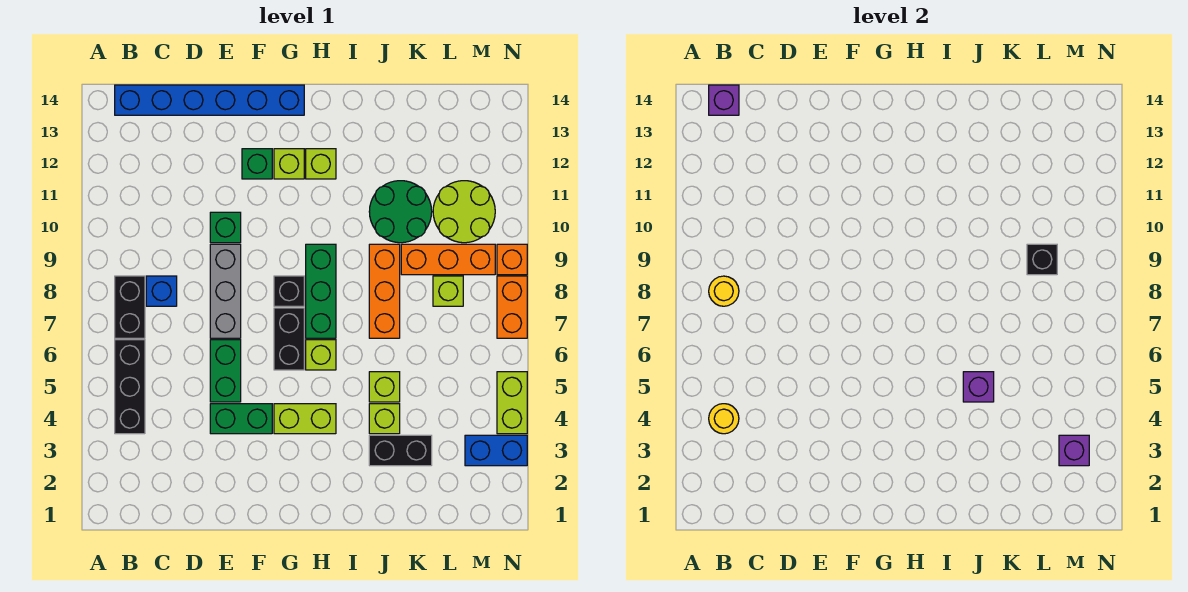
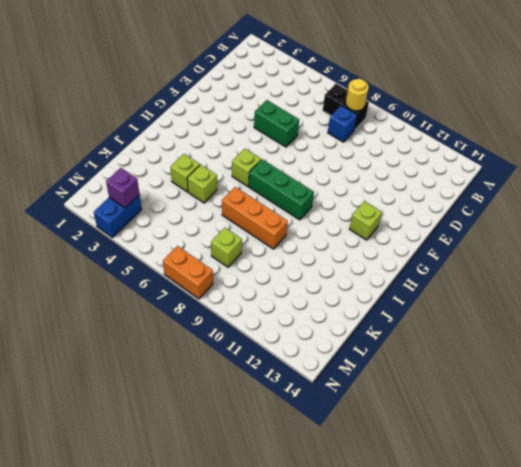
none -> black 1x3 brick [115,340,145,434]
none -> blue 1x6 brick [115,85,304,115]
none -> green 1x2 brick [210,404,272,434]
none -> grey 1x3 brick [210,244,241,338]

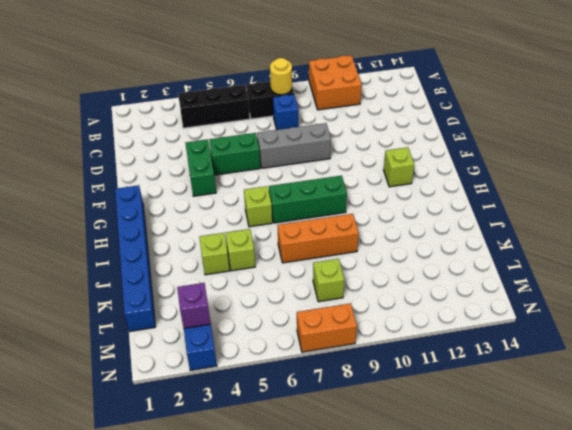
orange 2x2 brick [309,56,362,110] -> none
blue 1x6 brick [115,185,155,331] -> blue 1x6 brick moved to [115,85,304,115]
none -> green 1x1 brick [210,212,241,243]
none -> green 1x1 brick [242,149,272,179]
none -> lime 1x2 brick [274,404,336,434]
none -> black 1x2 brick [274,308,304,370]

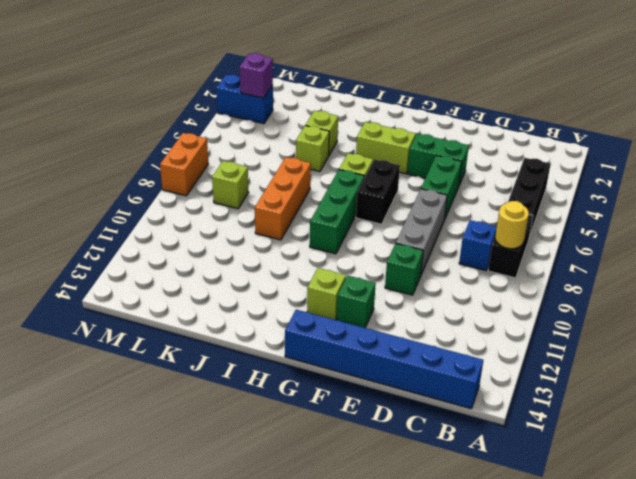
none -> black 1x1 brick [274,276,304,306]
none -> lime 1x1 brick [306,149,336,179]
none -> black 1x2 brick [369,435,432,466]
none -> green 2x2 round brick [369,181,432,243]

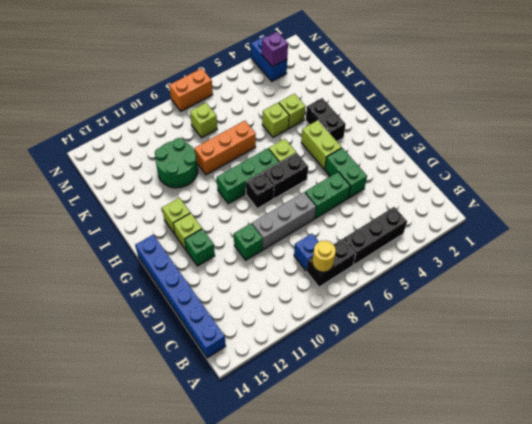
black 1x2 brick [306,98,346,141] -> black 1x2 brick moved to [369,435,432,466]
none -> orange 1x3 brick [401,244,495,275]
none -> lime 2x2 round brick [433,181,495,243]
none -> lime 1x2 brick [497,372,527,434]
none -> orange 1x1 brick [497,244,527,275]

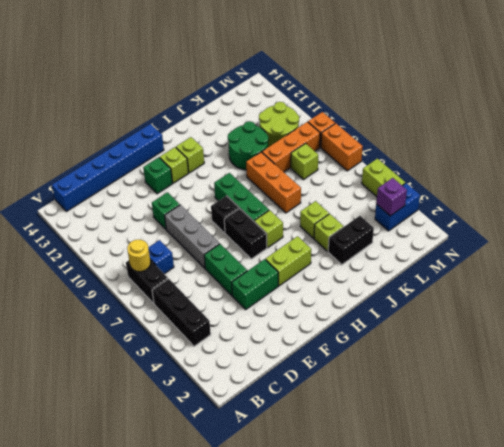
none -> yellow 1x1 round brick [709,404,739,434]
none -> purple 1x1 brick [709,85,739,115]
none -> purple 1x1 brick [963,372,994,402]
none -> black 1x1 brick [1027,244,1057,275]

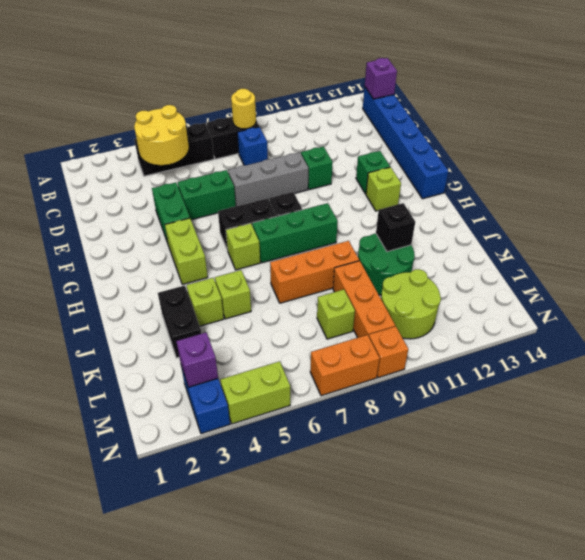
yellow 2x2 round brick [134,105,189,165] -> yellow 1x1 round brick [709,404,739,434]
black 1x1 brick [376,203,415,252] -> black 1x1 brick moved to [1027,244,1057,275]
none -> lime 1x1 brick [306,149,336,179]
none -> purple 1x1 brick [963,372,994,402]

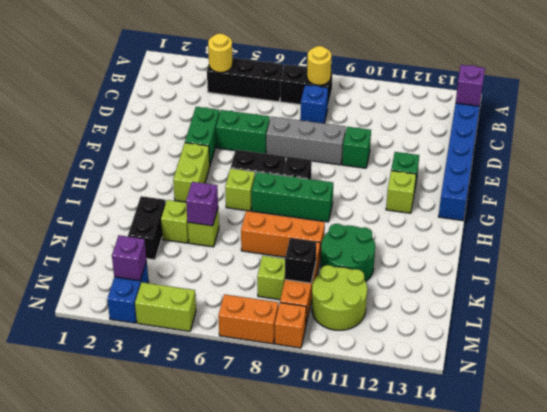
none -> lime 1x1 brick [306,149,336,179]

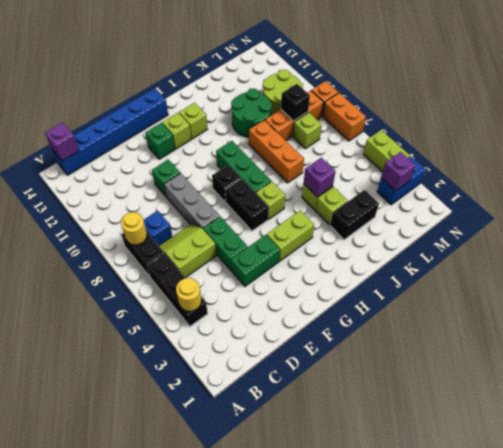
lime 2x2 slope [159,224,217,278] -> none

